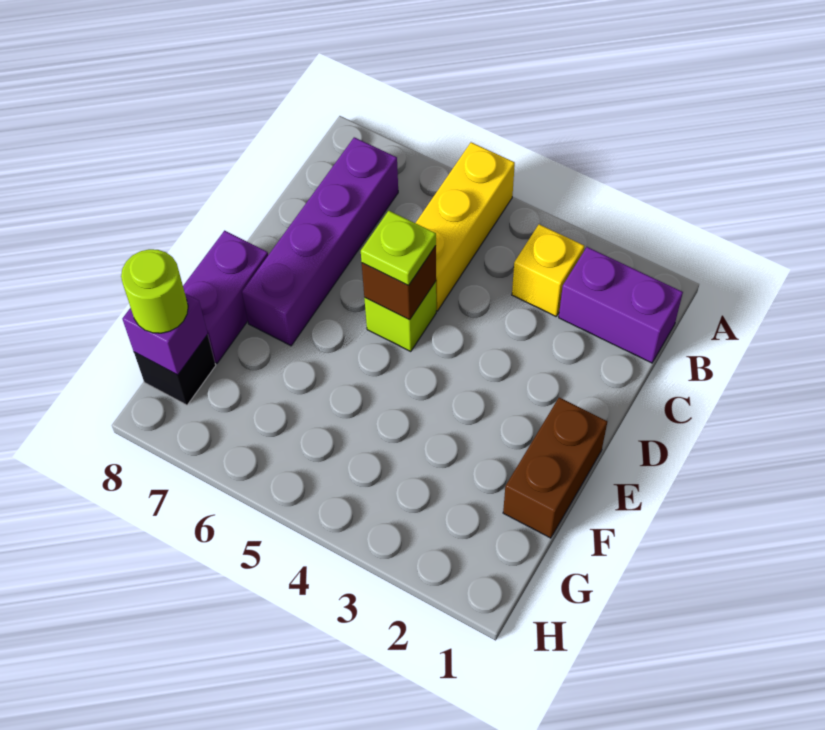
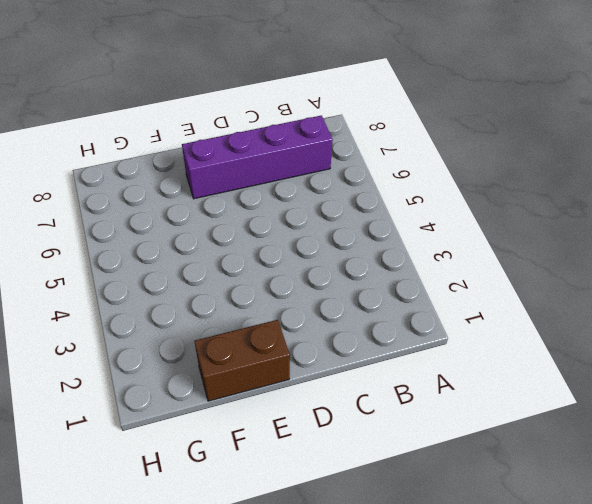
none -> yellow 1x3 brick [416,142,515,311]
none -> purple 1x2 brick [559,247,683,363]
none -> yellow 1x1 brick [512,224,584,316]

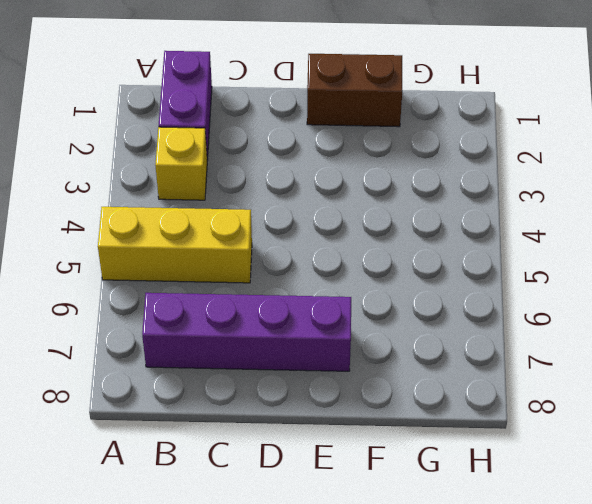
none -> lime 1x1 brick [364,281,436,352]
none -> purple 1x2 brick [183,231,268,363]
none -> black 1x1 brick [134,335,216,405]

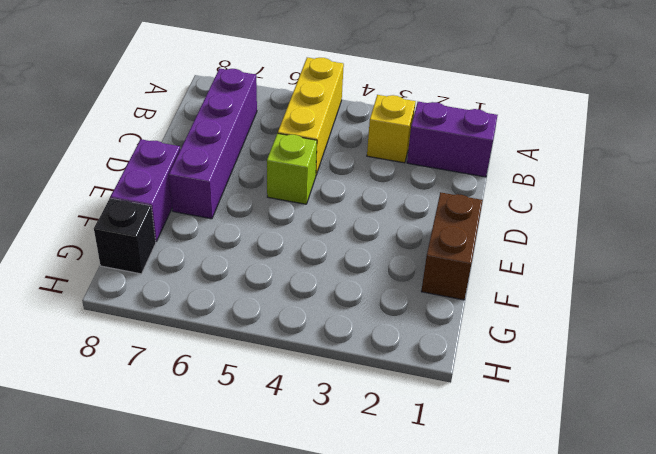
none -> brown 1x1 brick [362,246,436,320]
none -> purple 1x1 brick [122,294,207,375]
none -> lime 1x1 plate [361,211,436,286]

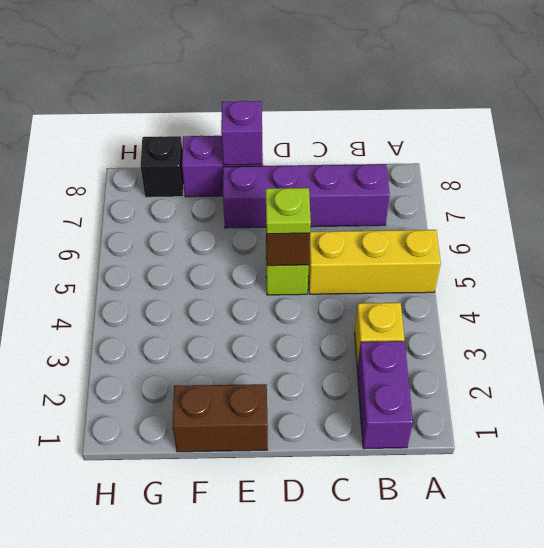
purple 1x1 brick [221,101,263,165] -> purple 1x1 brick moved to [122,294,207,375]
none -> lime 1x1 round brick [121,249,188,333]

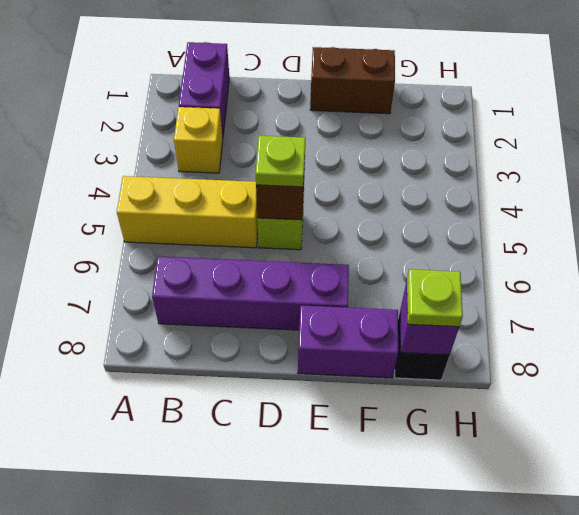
lime 1x1 plate [407,269,463,327] -> lime 1x1 round brick [121,249,188,333]

